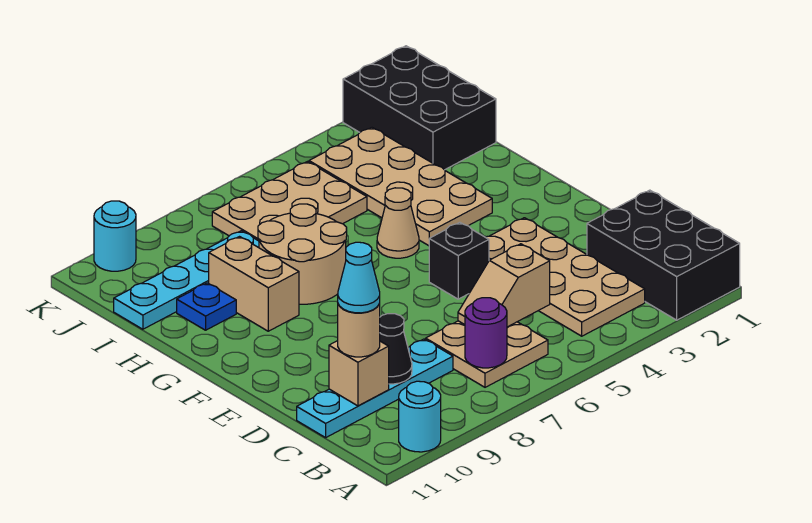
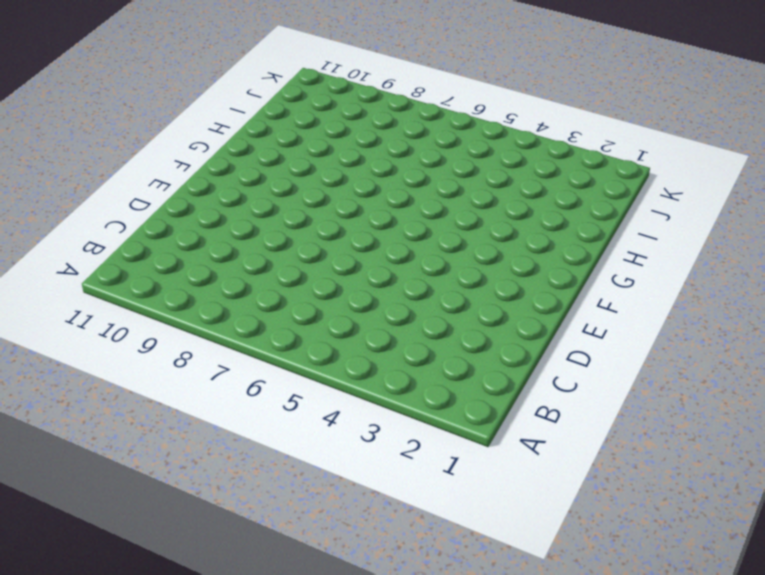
none -> black 2x3 brick [587,190,740,320]
none -> cyan 1x1 round brick [399,381,441,452]
none -> tan 2x4 plate [486,218,645,336]

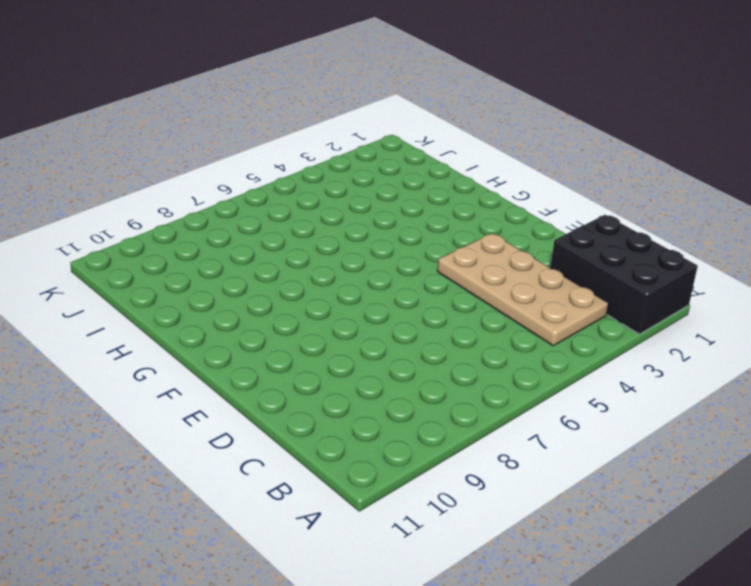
none -> cyan 1x1 round brick [399,381,441,452]
none -> tan 2x2 plate [426,321,548,387]
none -> cyan 1x4 plate [297,339,453,438]

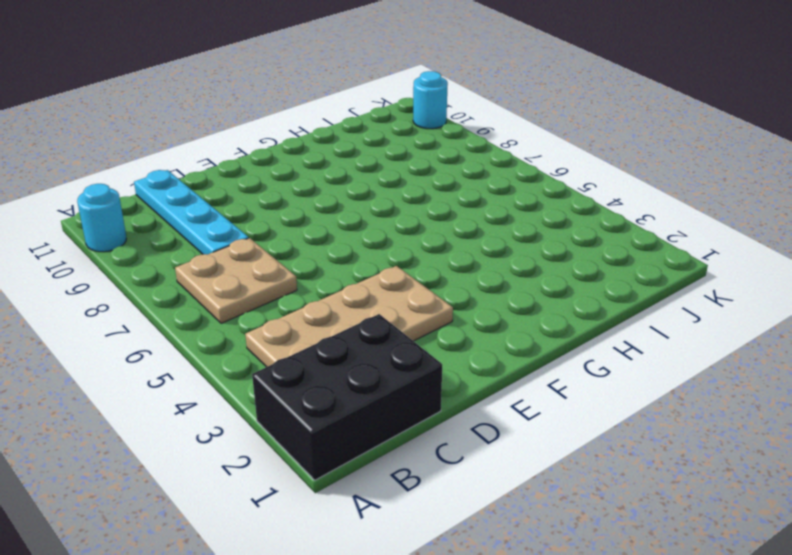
none -> black 1x1 brick [429,222,489,299]
none -> tan 2x4 plate [309,128,492,246]
none -> tan 1x1 cone [377,188,419,258]

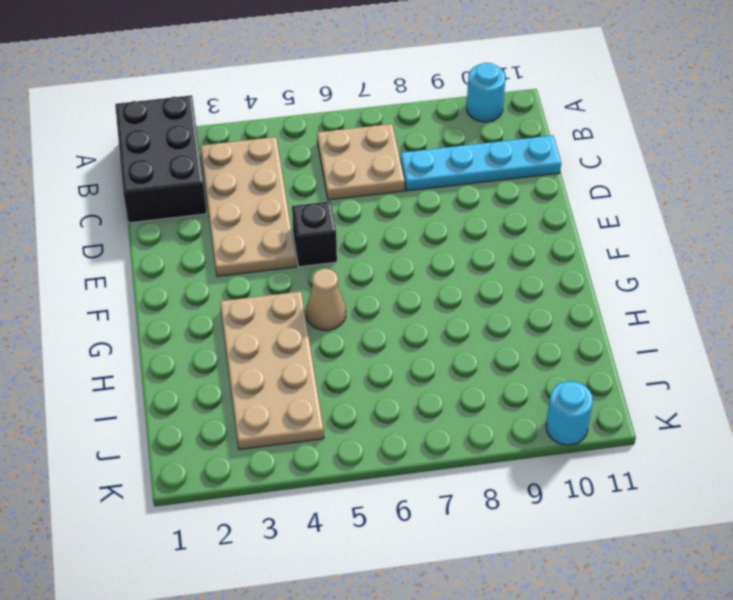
none -> tan 2x2 round brick [258,204,347,304]
none -> tan 1x2 brick [209,237,299,331]
none -> blue 1x1 plate [177,283,236,330]

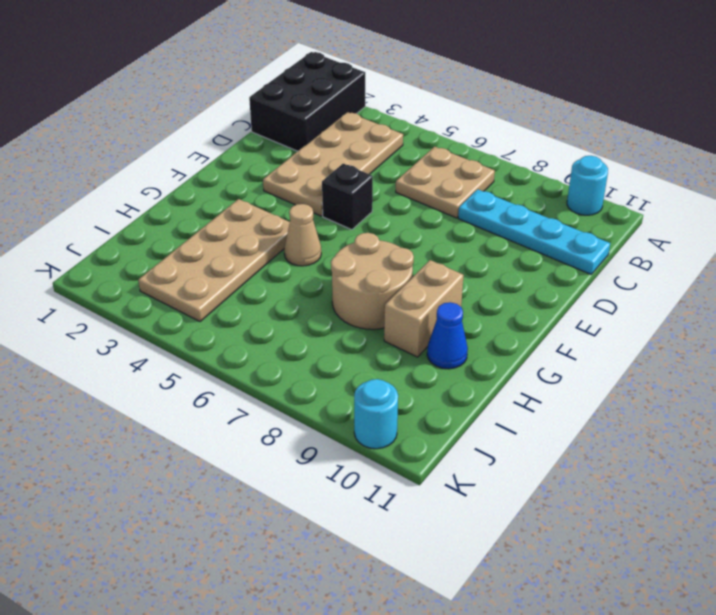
blue 1x1 cone [427,302,468,369] -> blue 1x1 plate [177,283,236,330]
none -> black 2x3 brick [343,46,496,170]
none -> tan 2x3 plate [212,162,367,241]
none -> cyan 1x4 plate [114,231,259,329]

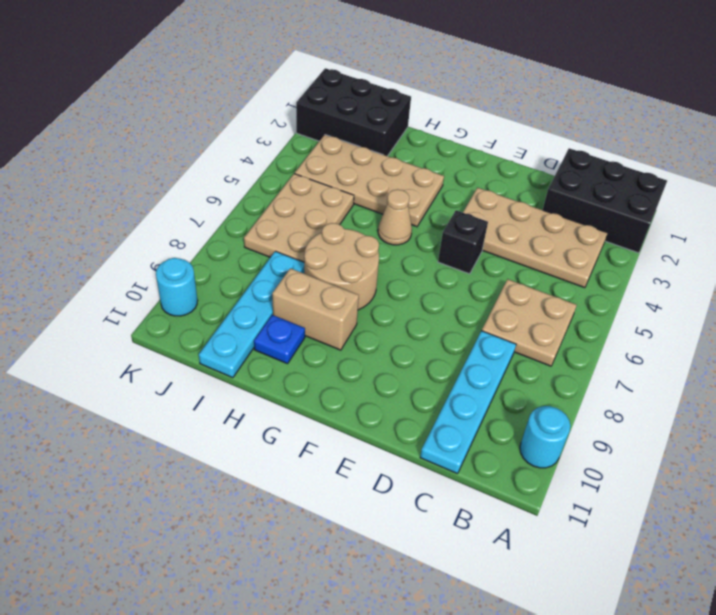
none -> purple 1x1 round brick [465,298,507,368]
none -> tan 1x2 slope [458,244,550,327]
none -> black 1x1 cone [380,314,412,384]

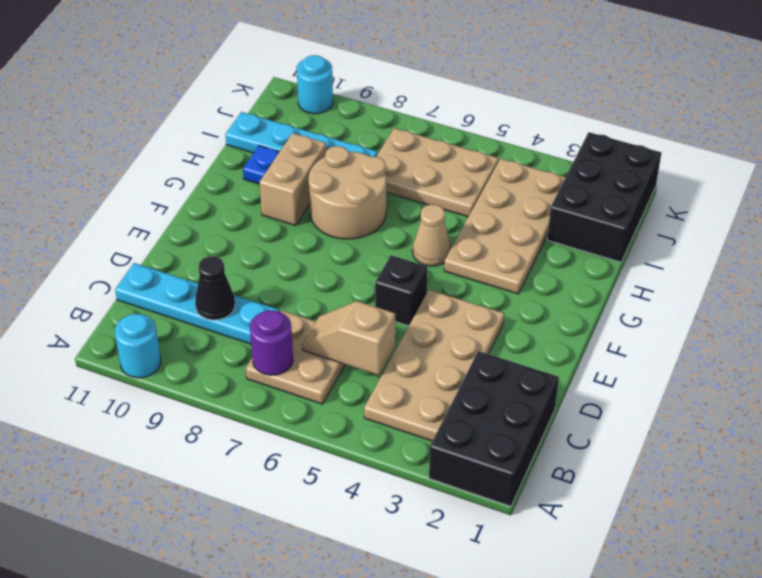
none -> tan 1x1 brick [329,341,389,406]
none -> tan 1x1 round brick [338,303,380,357]
none -> cyan 1x1 cone [338,242,380,313]

